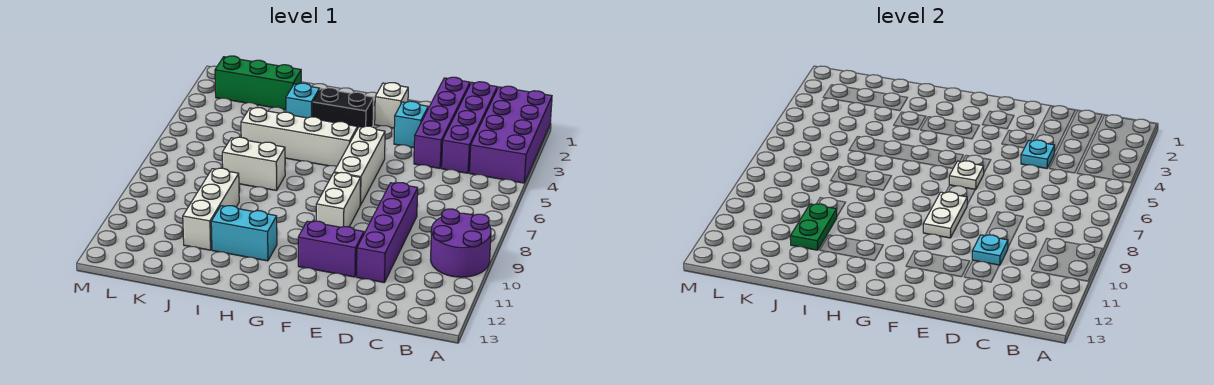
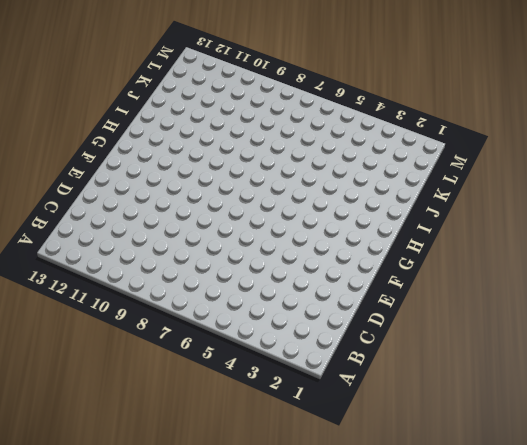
none -> purple 2x4 brick [470,86,552,183]
none -> purple 2x2 round brick [431,209,491,277]
none -> purple 1x4 brick [442,82,497,173]

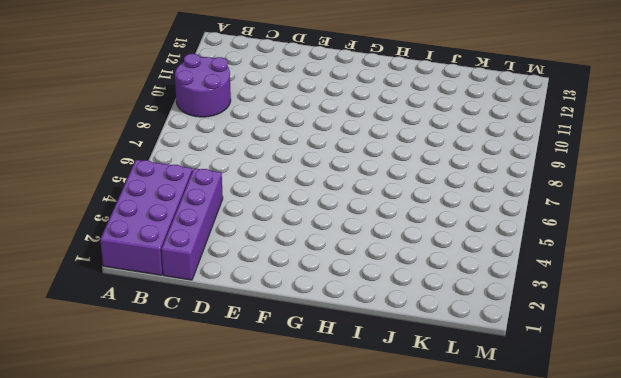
none -> purple 1x4 brick [414,77,470,168]
none -> purple 1x4 brick [357,183,418,282]
none -> cyan 1x1 brick [394,101,428,148]

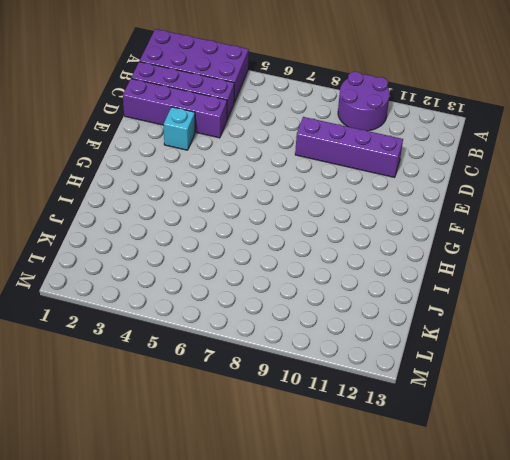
none -> purple 1x2 brick [298,221,364,277]
none -> white 1x1 brick [375,83,408,128]
none -> white 1x3 brick [334,126,385,205]

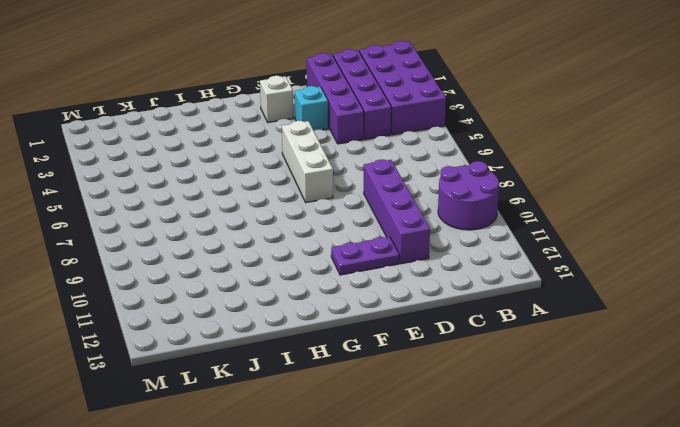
purple 1x2 plate [331,237,399,275] -> purple 1x2 brick [298,221,364,277]
none -> white 1x2 brick [316,172,361,227]
none -> black 1x2 brick [313,88,374,129]
none -> white 1x4 brick [241,108,357,167]

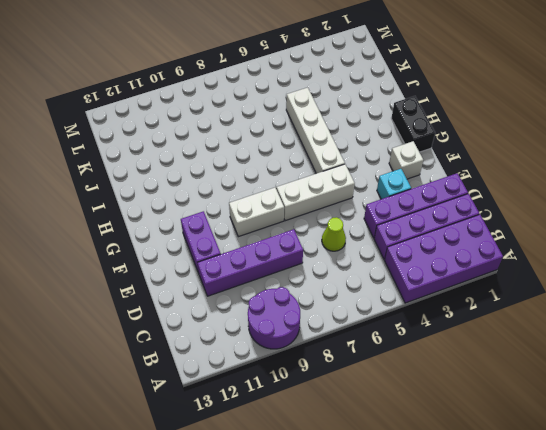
lime 1x1 cone [322,217,346,251] -> none
black 1x2 brick [391,96,435,152] -> black 1x2 brick moved to [313,88,374,129]
none -> cyan 1x2 brick [211,206,277,261]
none -> cyan 1x1 brick [286,83,320,118]
none -> white 1x2 brick [222,137,285,191]

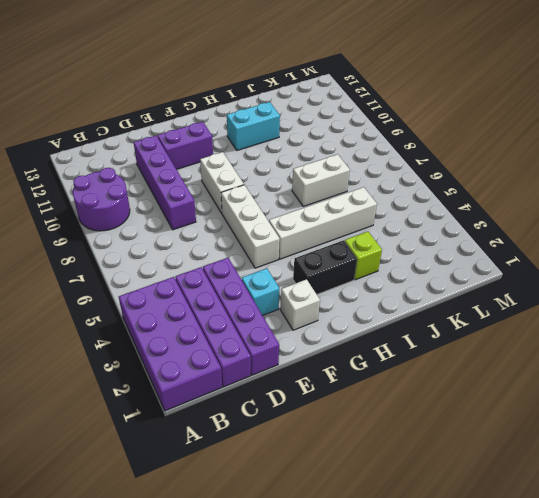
lime 1x1 brick [345,232,382,280] -> cyan 1x1 brick [286,83,320,118]
none -> green 1x3 brick [215,56,301,110]
none -> white 1x3 brick [183,168,239,250]
none -> cyan 1x1 plate [1021,140,1055,168]

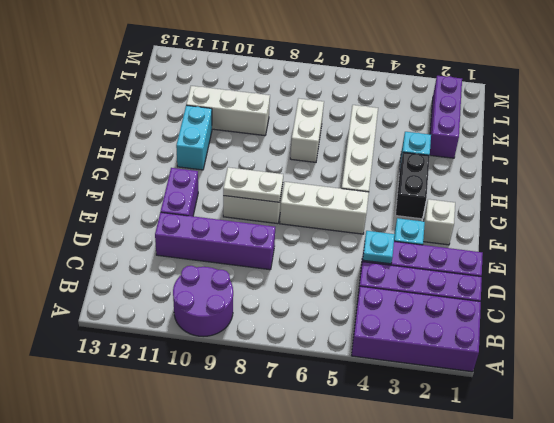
purple 1x3 brick [430,76,462,158] -> green 1x3 brick [215,56,301,110]
none -> cyan 1x1 plate [972,235,1008,265]
none -> white 1x1 plate [949,161,984,190]
none -> green 1x2 plate [790,204,837,250]

